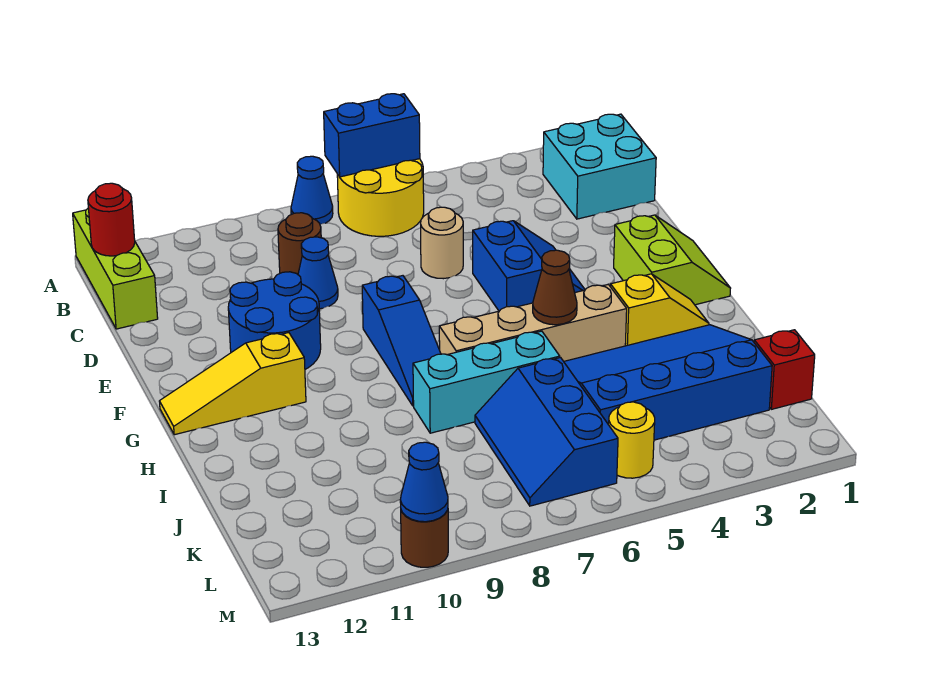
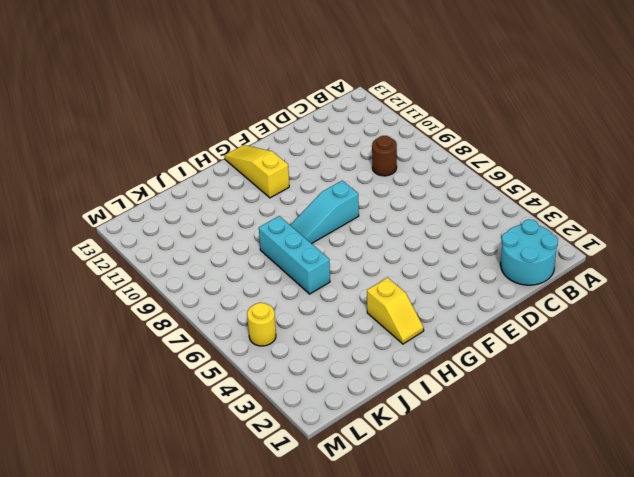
cyan 2x2 round brick [501,219,558,285] -> cyan 2x2 brick [543,114,656,219]
cyan 1x3 slope [290,181,359,244] -> blue 1x3 slope [362,276,441,406]
none -> yellow 2x2 round brick [337,159,424,236]
none -> blue 1x1 cone [291,156,333,224]
none -> lime 1x3 brick [73,208,158,329]

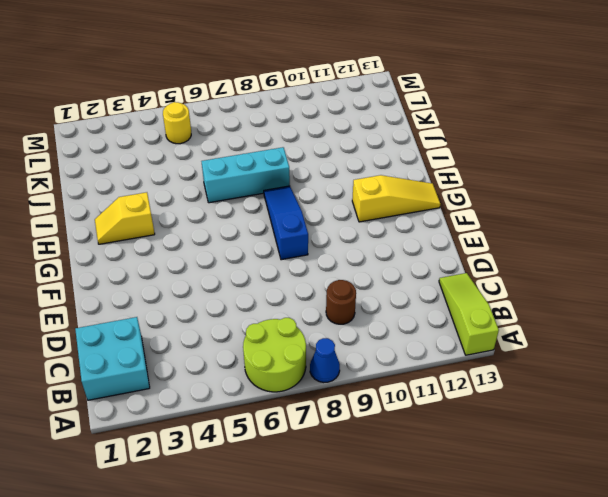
lime 2x2 round brick [243,318,306,392] -> yellow 2x2 round brick [337,159,424,236]
lime 1x3 slope [439,273,499,355] -> lime 1x3 brick [73,208,158,329]
none -> tan 1x1 round brick [421,207,463,279]
none -> blue 1x1 cone [298,237,338,309]
none -> blue 2x2 slope [473,221,585,311]

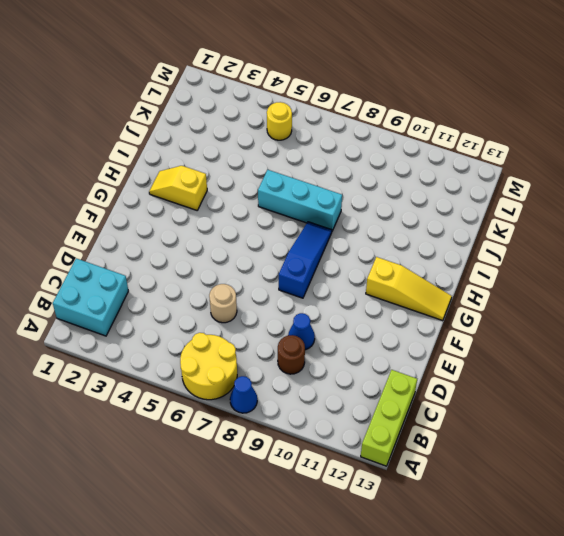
none -> blue 2x2 slope [473,221,585,311]
none -> blue 2x2 round brick [228,272,321,369]
none -> lime 2x2 slope [614,215,731,305]

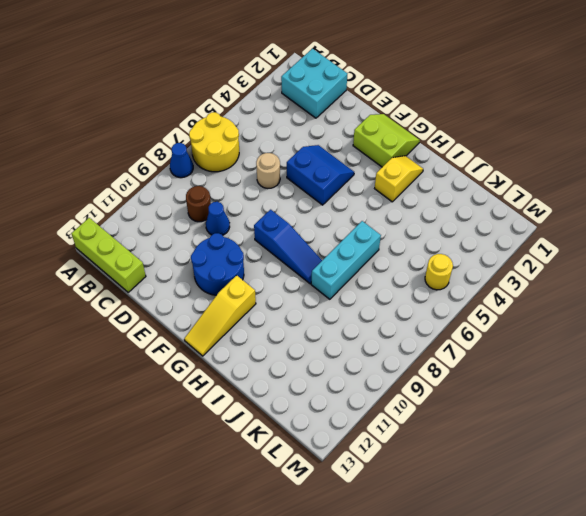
none -> tan 1x4 brick [439,284,627,361]
none -> blue 3x4 slope [564,325,772,440]
none -> blue 2x3 slope [475,358,618,506]

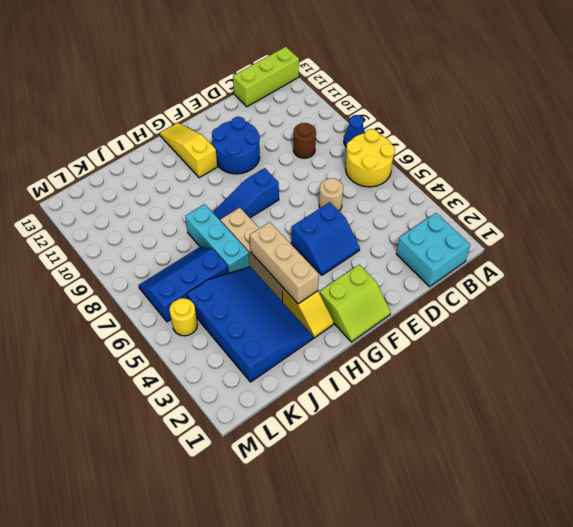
tan 1x3 brick [250,222,319,304] -> brown 1x1 cone [533,250,577,325]
none -> blue 1x1 cone [298,237,338,309]
none -> red 1x1 brick [754,330,815,409]
none -> brown 1x1 round brick [401,510,448,567]

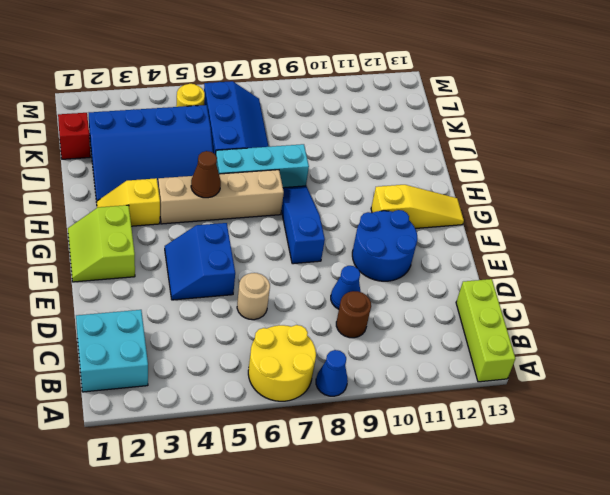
none -> brown 1x1 round brick [401,510,448,567]
none -> blue 1x2 brick [324,94,420,177]
none -> red 1x1 round brick [88,183,135,256]

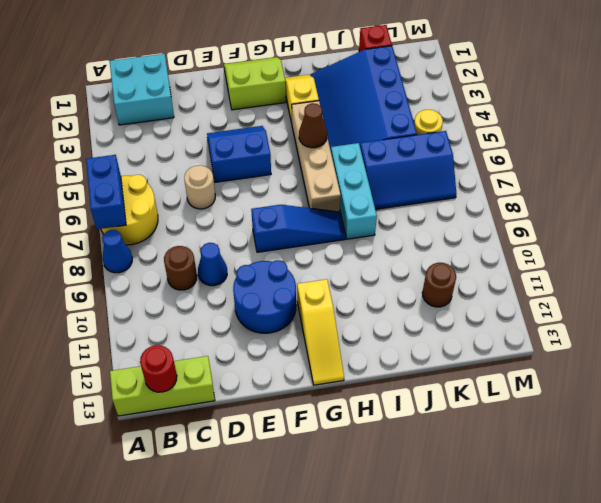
brown 1x1 round brick [422,263,456,307] -> brown 1x1 round brick moved to [401,510,448,567]
none -> blue 1x1 cone [400,442,448,522]

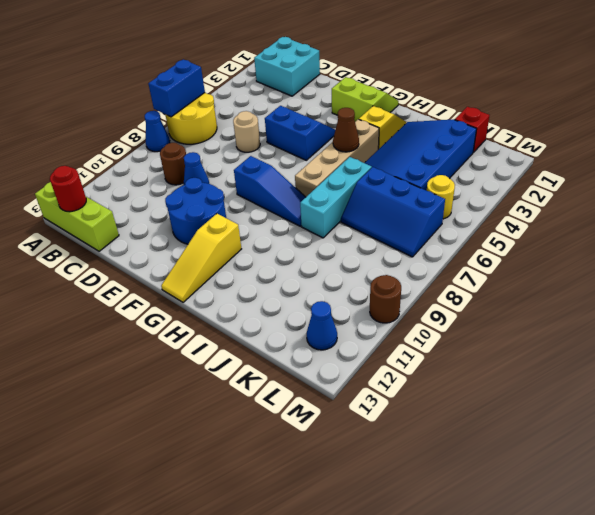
blue 1x1 cone [307,301,337,350] -> blue 1x1 cone moved to [400,442,448,522]

